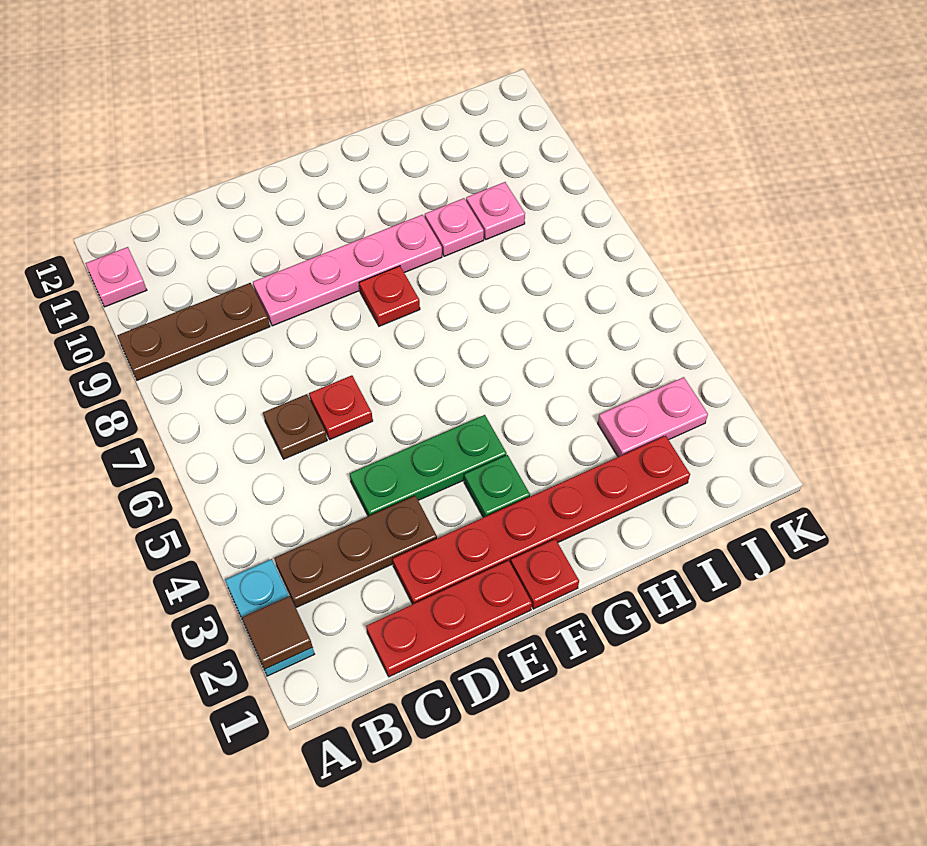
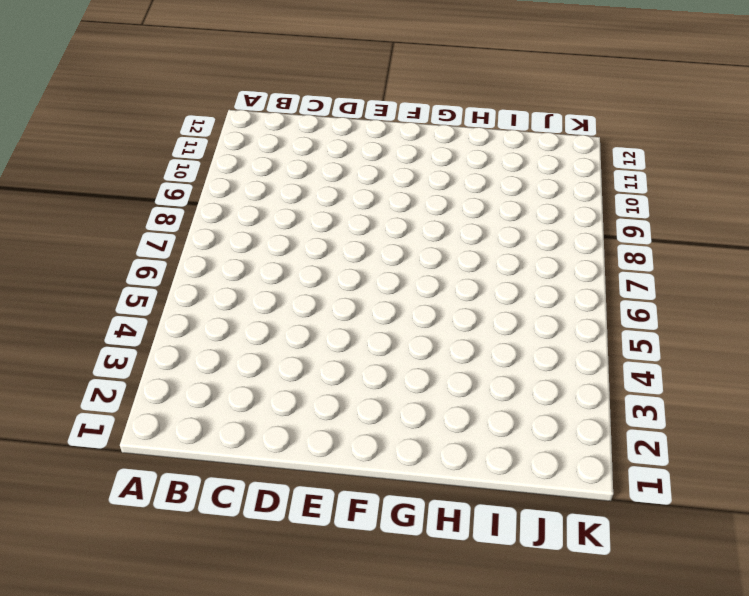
none -> cyan 1x2 plate [225,559,314,676]
none -> brown 1x3 plate [117,283,270,380]
none -> pink 1x1 plate [85,247,147,307]

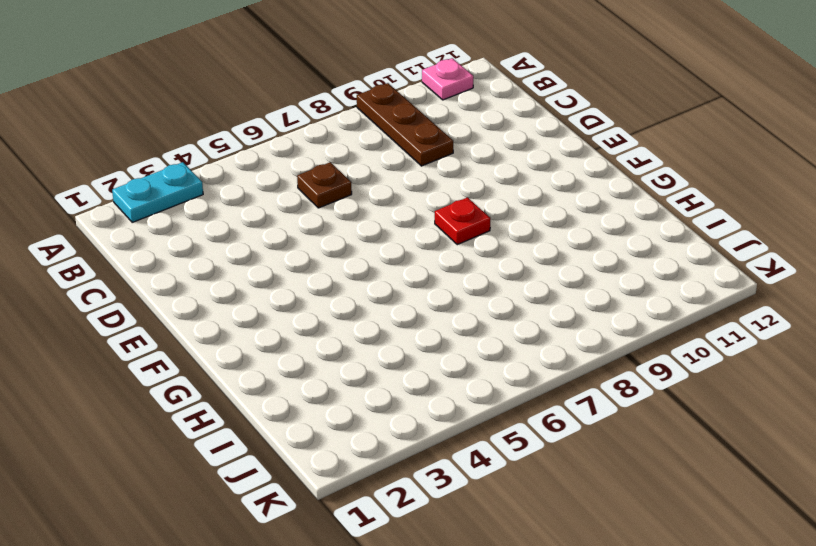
none -> brown 1x3 plate [274,496,437,608]
none -> red 1x3 plate [366,561,532,677]
none -> red 1x6 plate [393,436,690,604]

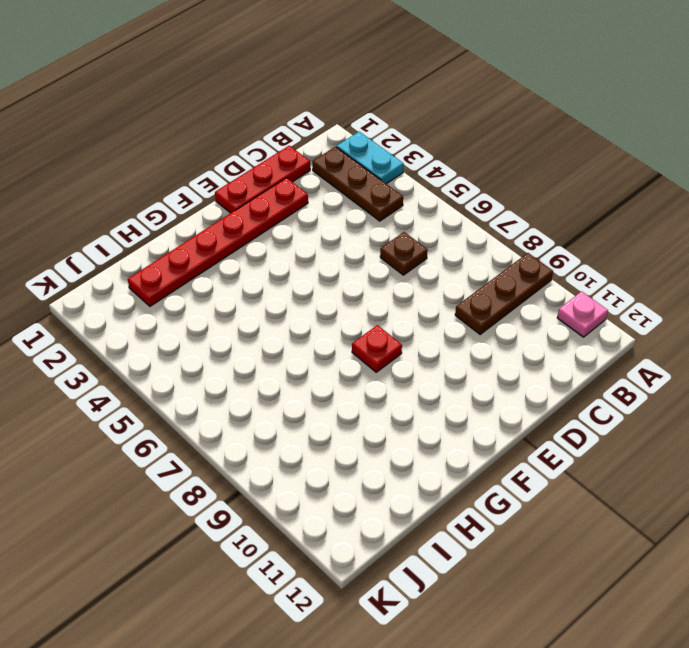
brown 1x3 plate [312,147,403,221] -> brown 1x3 plate turned to [274,496,437,608]
none -> green 1x3 plate [350,415,507,516]
none -> red 1x1 plate [309,375,373,439]
none -> pink 1x4 plate [253,215,442,326]

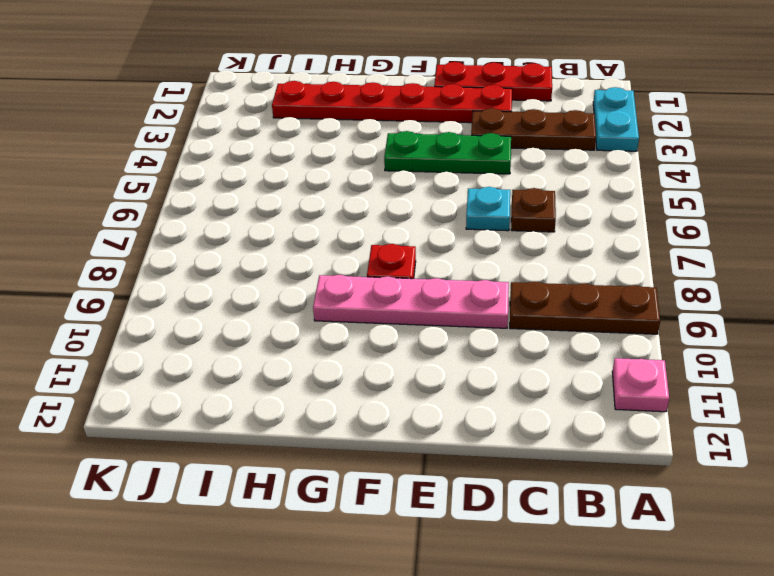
cyan 1x1 plate [466,187,510,231] -> red 1x1 plate [309,375,373,439]
none -> red 1x1 plate [511,539,579,609]
none -> green 1x1 plate [464,455,530,518]
none -> pink 1x1 plate [425,198,484,256]

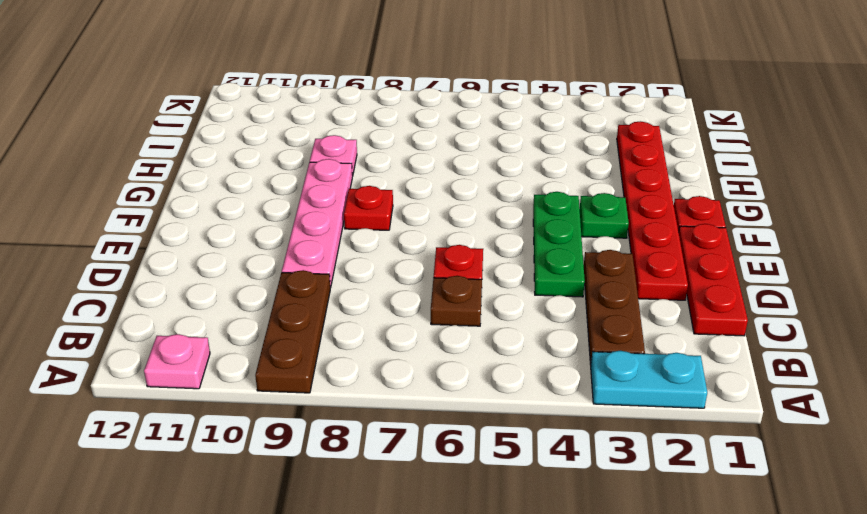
none -> pink 1x2 plate [598,377,708,457]
none -> pink 1x1 plate [466,182,525,240]
none -> brown 1x1 tile [242,596,313,669]

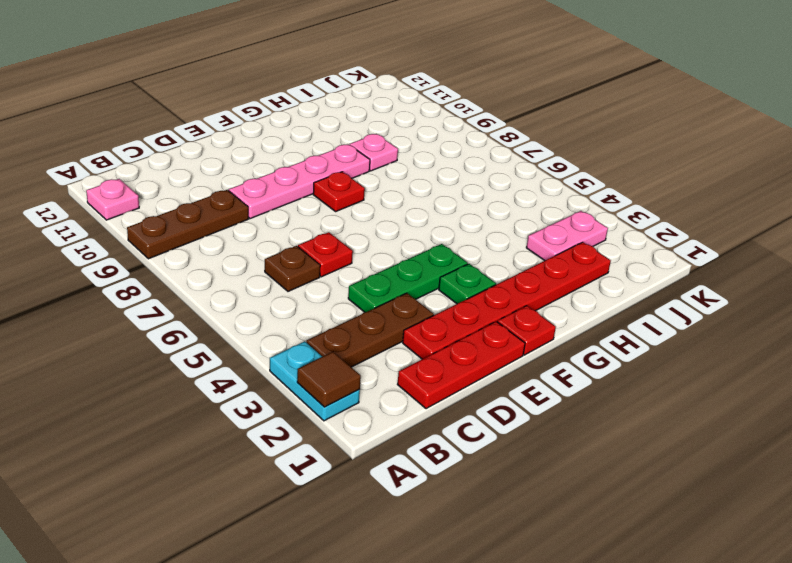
none -> pink 1x1 plate [466,182,525,240]

